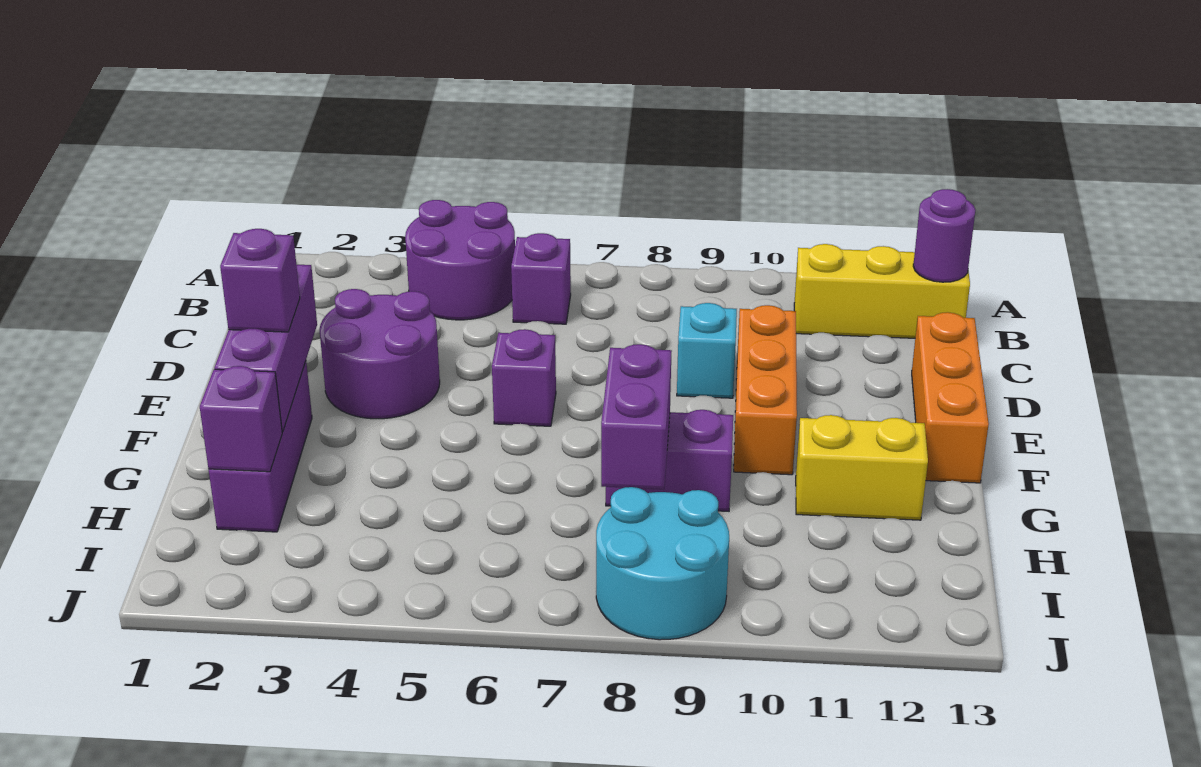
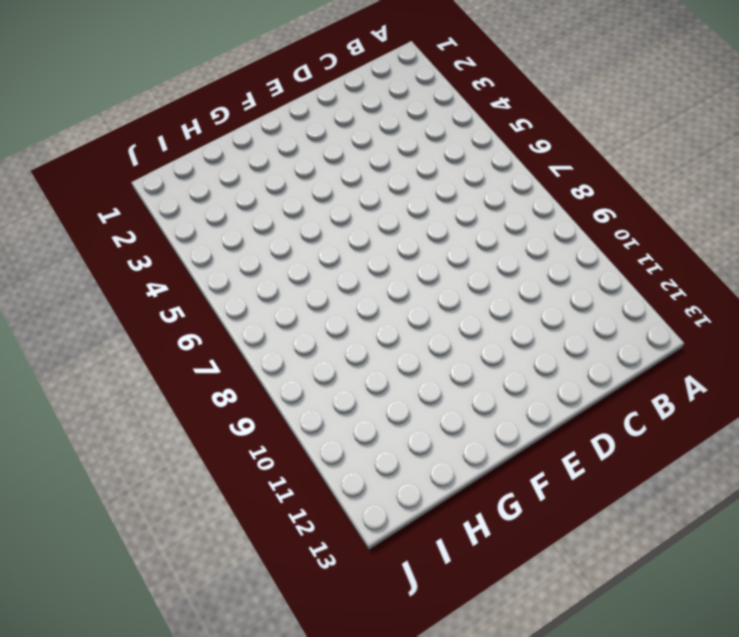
none -> purple 2x2 round brick [405,200,515,320]
none -> purple 1x1 brick [511,233,571,324]
none -> yellow 1x3 brick [794,244,970,338]

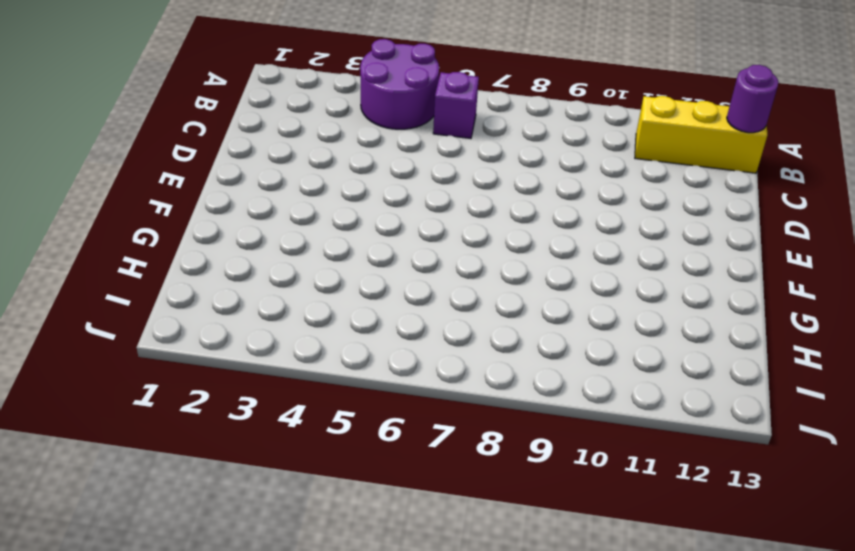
none -> purple 2x2 round brick [319,289,440,419]
none -> cyan 1x1 brick [677,303,737,398]
none -> orange 1x3 brick [734,305,797,475]

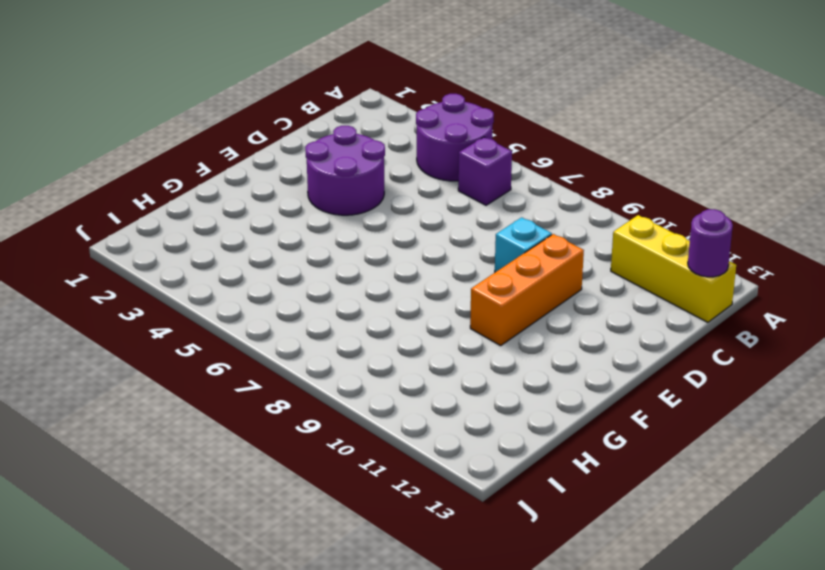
none -> orange 1x3 brick [912,312,989,483]
none -> purple 1x1 brick [492,329,556,426]
none -> purple 1x3 brick [209,362,312,532]

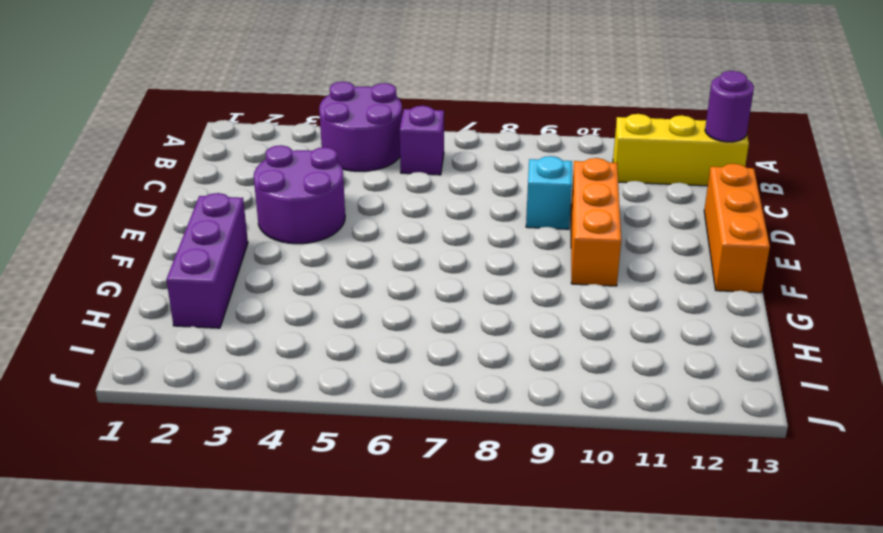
none -> purple 1x1 brick [492,329,556,426]
none -> purple 1x2 brick [606,410,733,511]
none -> yellow 1x2 brick [796,415,928,520]

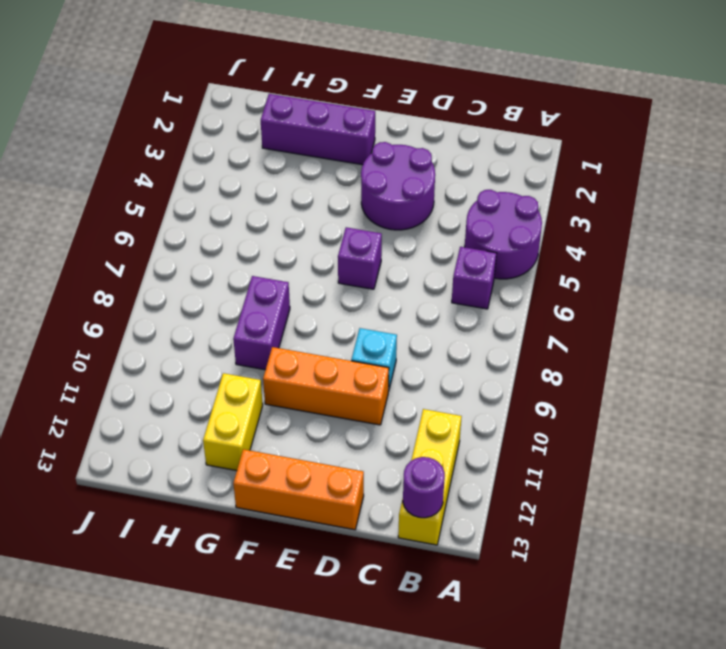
none -> cyan 2x2 round brick [596,487,729,640]
none -> purple 1x3 brick [214,265,317,432]
none -> purple 1x2 brick [601,344,671,489]

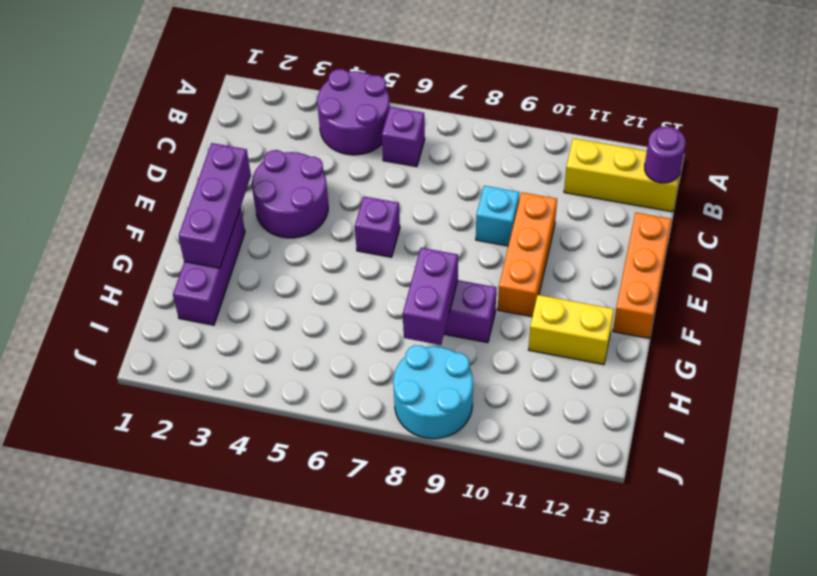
none -> purple 1x1 brick [200,366,282,472]
none -> purple 1x1 brick [220,229,300,332]

